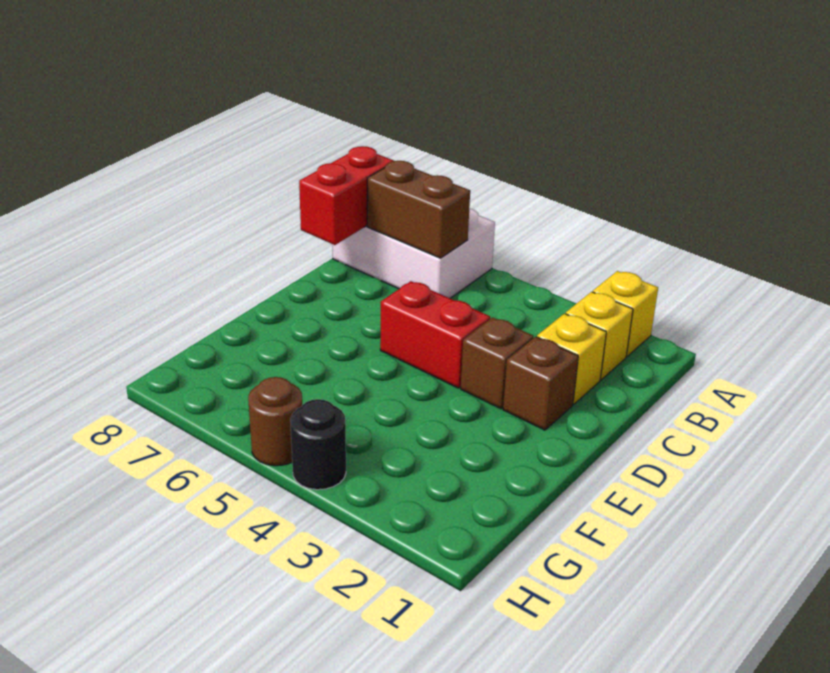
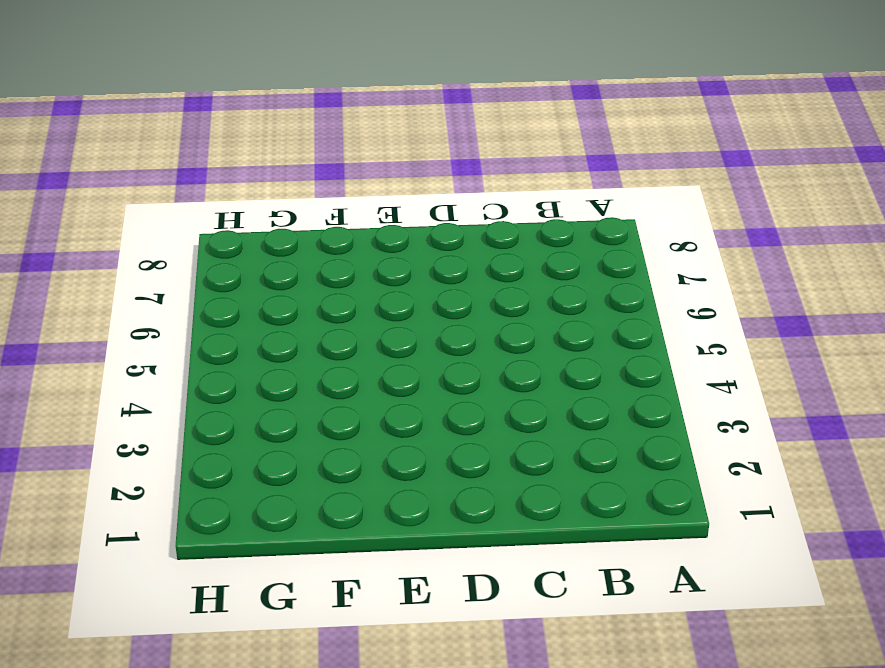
none -> yellow 1x1 brick [593,271,658,356]
none -> white 2x3 brick [332,208,495,298]

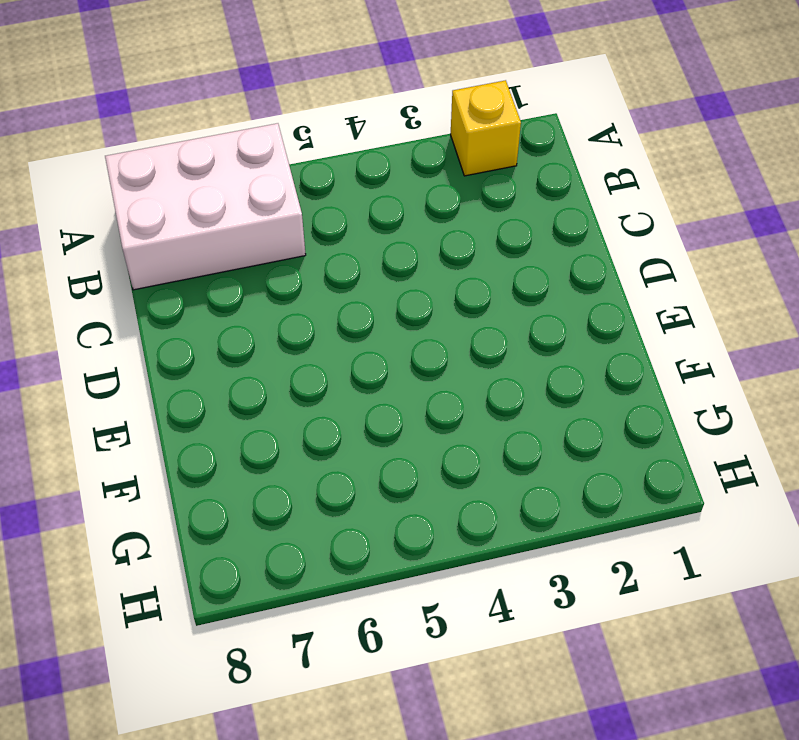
none -> yellow 1x1 brick [565,292,633,380]
none -> yellow 1x1 brick [537,314,606,404]

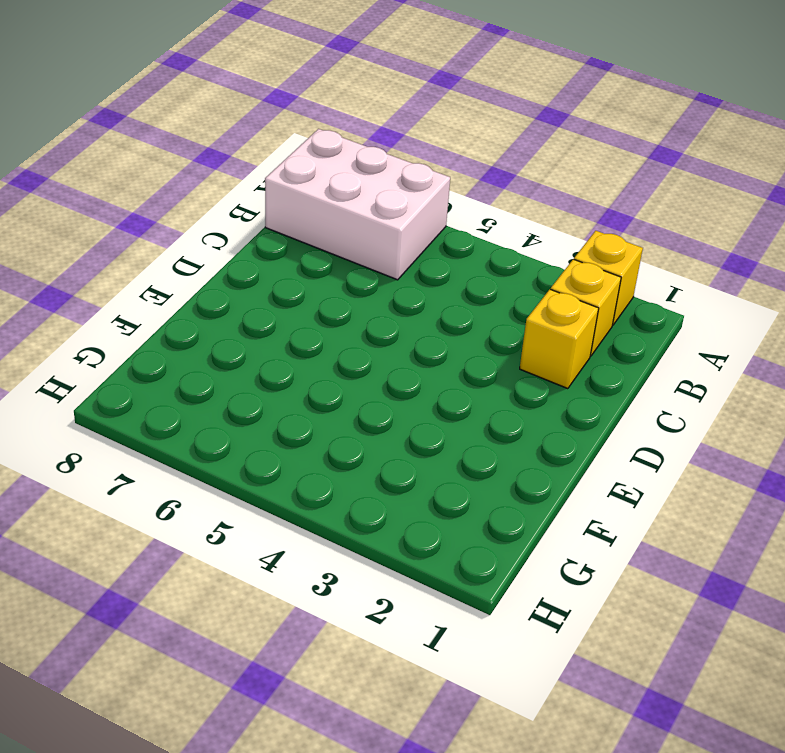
none -> brown 1x1 brick [503,337,578,430]
none -> brown 1x1 brick [461,317,533,409]

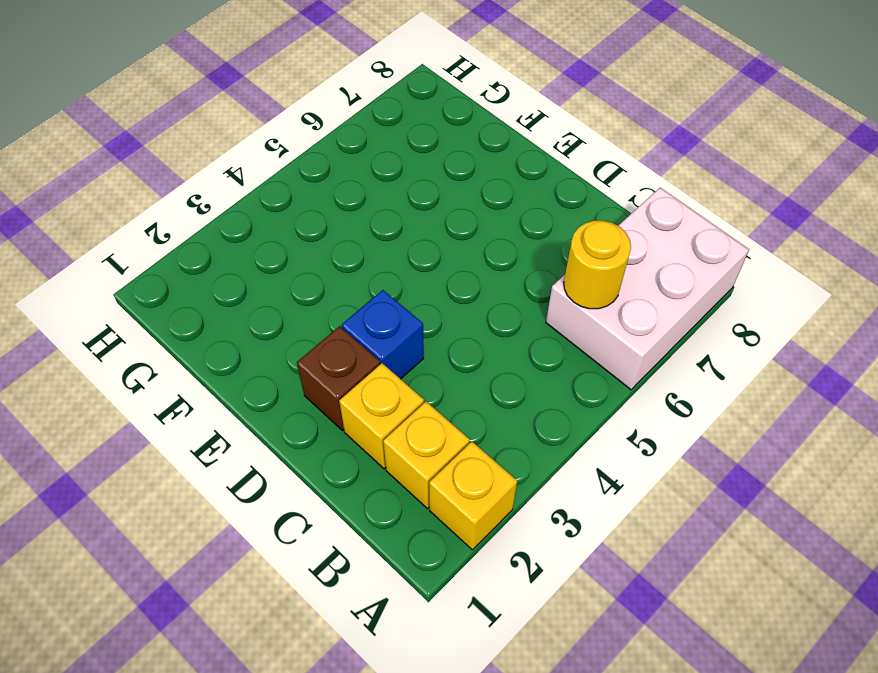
yellow 1x1 round brick [564,221,631,309] -> brown 1x2 brick [367,161,470,258]
blue 1x1 brick [342,290,424,379] -> brown 1x1 brick [461,317,533,409]
none -> red 1x2 brick [380,281,490,388]
none -> black 1x1 round brick [290,399,346,490]

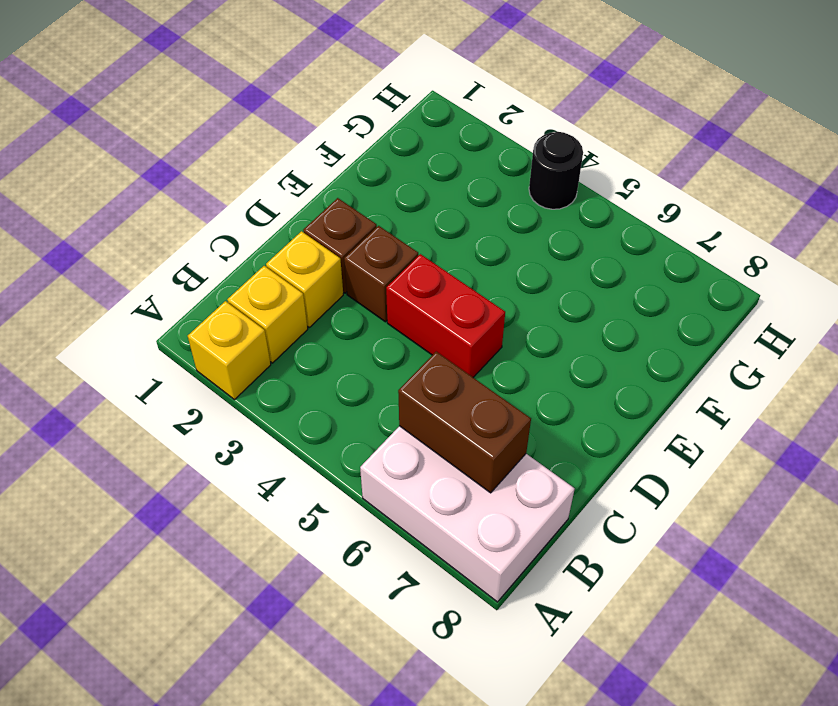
none -> brown 1x1 round brick [248,377,302,466]
none -> red 1x2 brick [299,146,394,245]

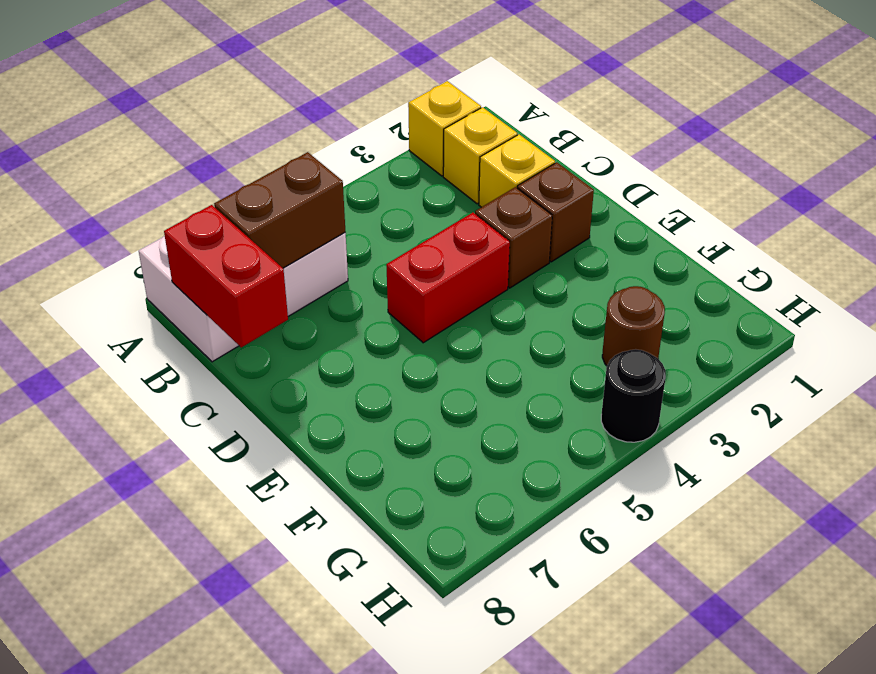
brown 1x1 round brick [602,286,665,366] -> brown 1x1 round brick moved to [248,377,302,466]

